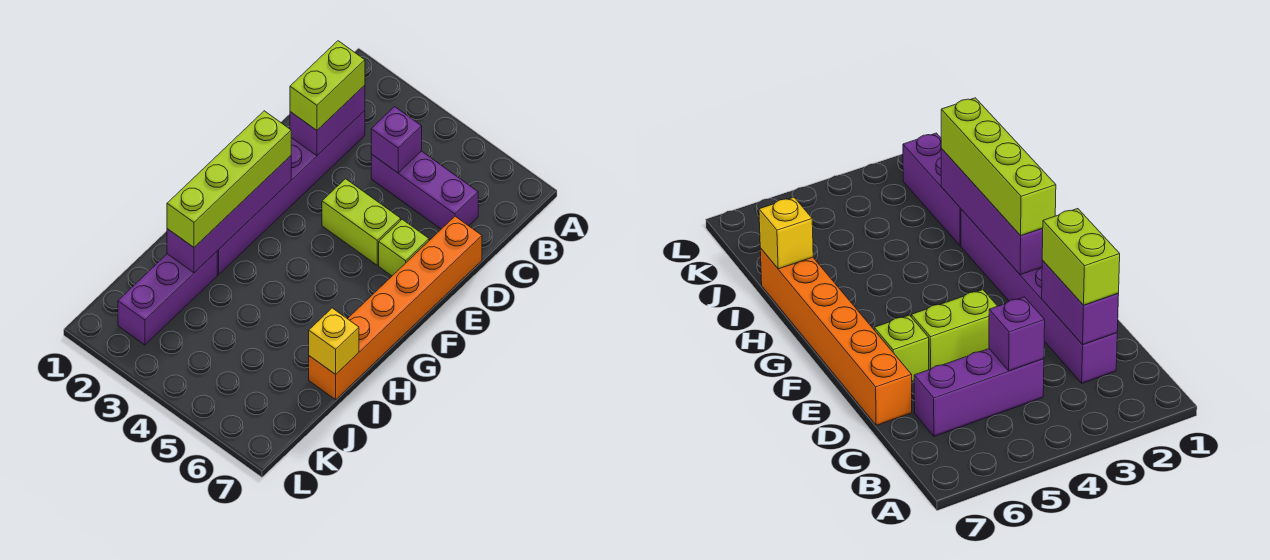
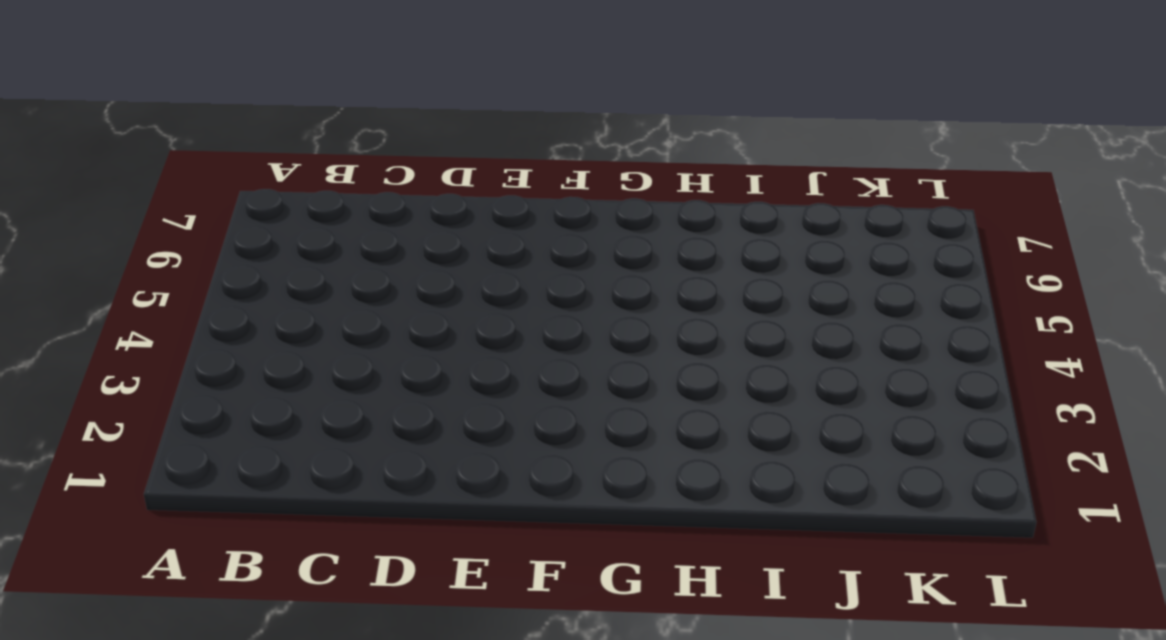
none -> purple 1x6 brick [217,111,365,275]
none -> purple 1x3 brick [371,151,478,229]
none -> orange 1x6 brick [309,216,482,400]

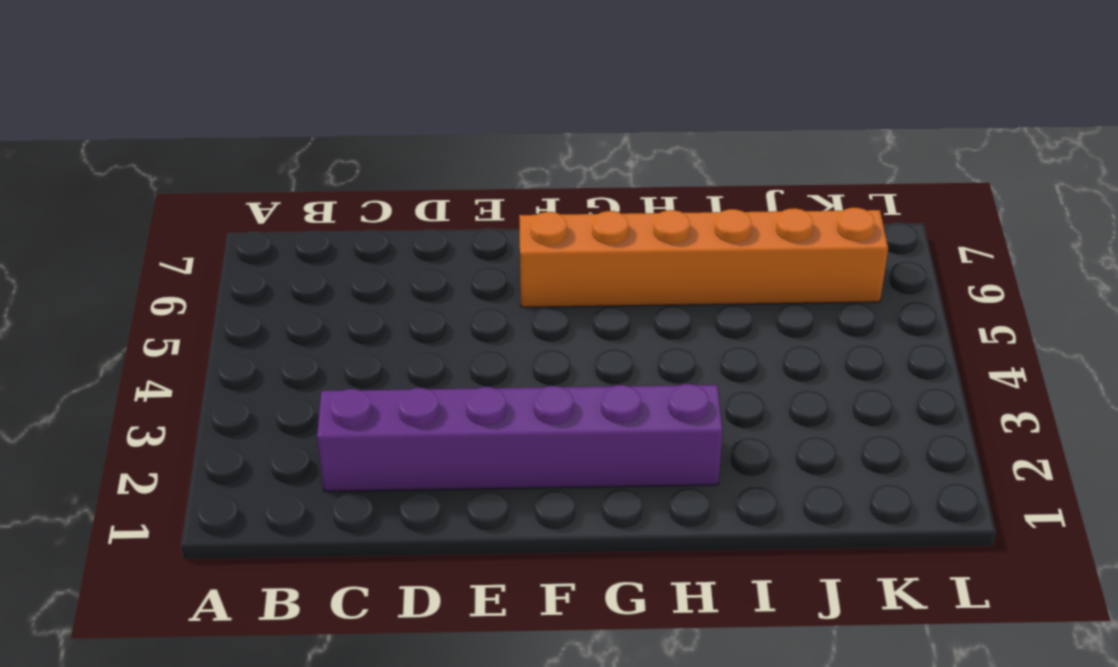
orange 1x6 brick [519,208,888,307] -> orange 1x6 brick moved to [309,216,482,400]
none -> purple 1x3 brick [371,151,478,229]
none -> lime 1x2 brick [322,179,401,265]
none -> lime 1x1 brick [379,220,429,276]

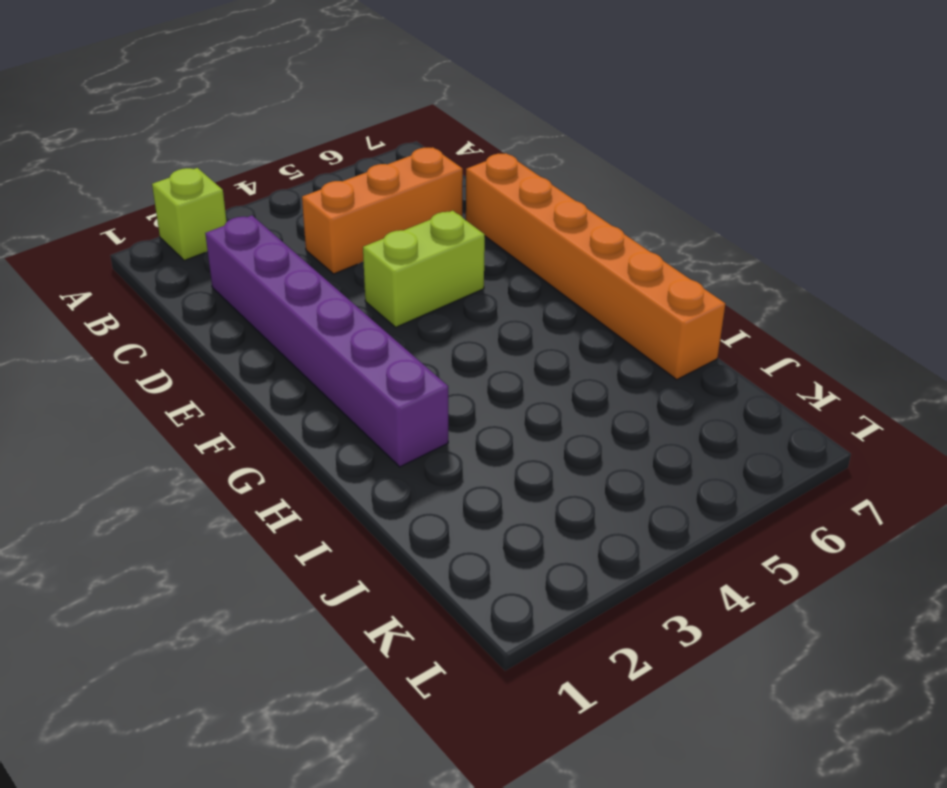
lime 1x1 brick [152,168,227,260] -> lime 1x1 brick moved to [379,220,429,276]
orange 1x3 brick [302,147,463,274] -> purple 1x3 brick [371,151,478,229]
none -> purple 1x3 brick [118,252,217,345]
none -> purple 1x2 brick [290,85,365,156]
none -> purple 1x1 brick [371,107,422,173]

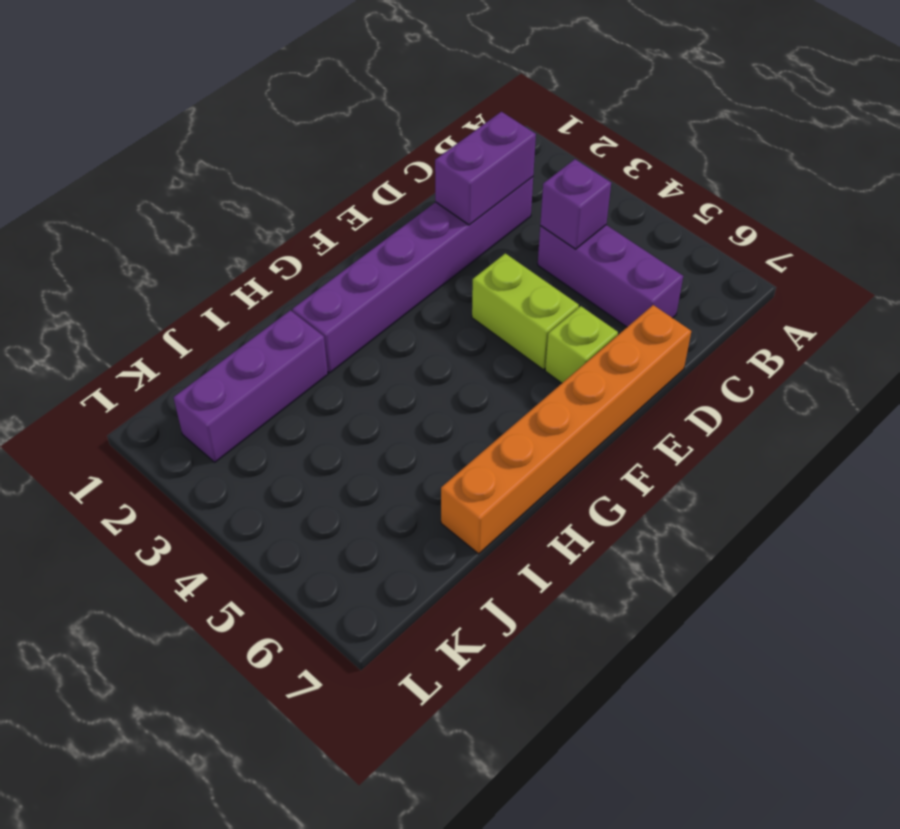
none -> purple 1x4 brick [167,156,291,273]
none -> yellow 1x1 brick [309,308,359,374]
none -> lime 1x2 brick [290,41,365,130]

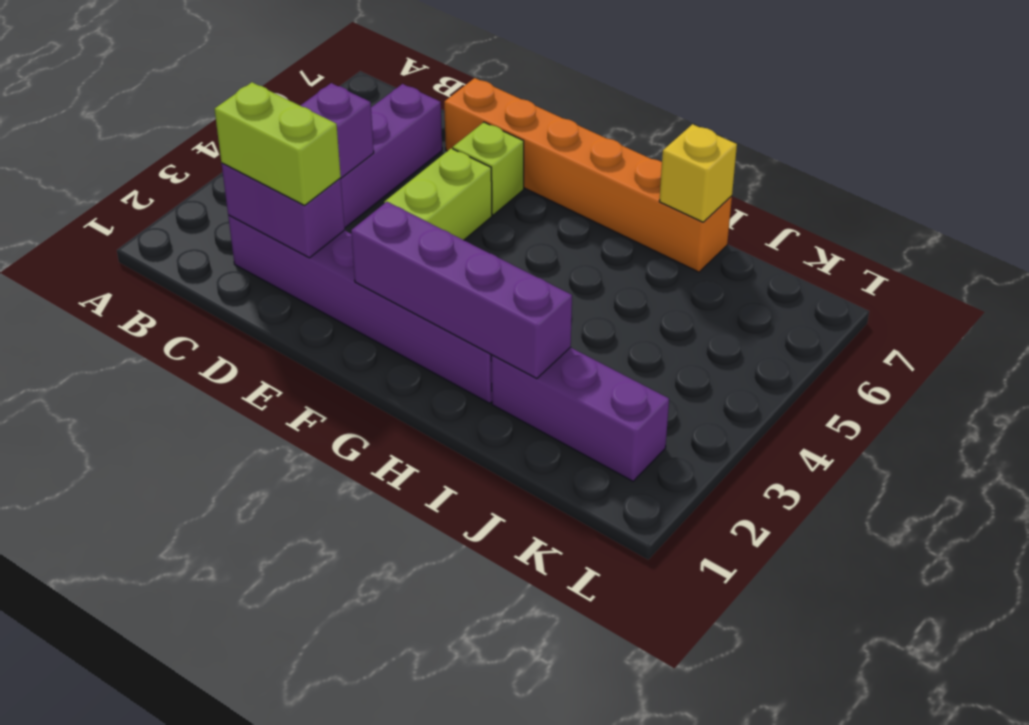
none -> lime 1x4 brick [167,111,291,247]

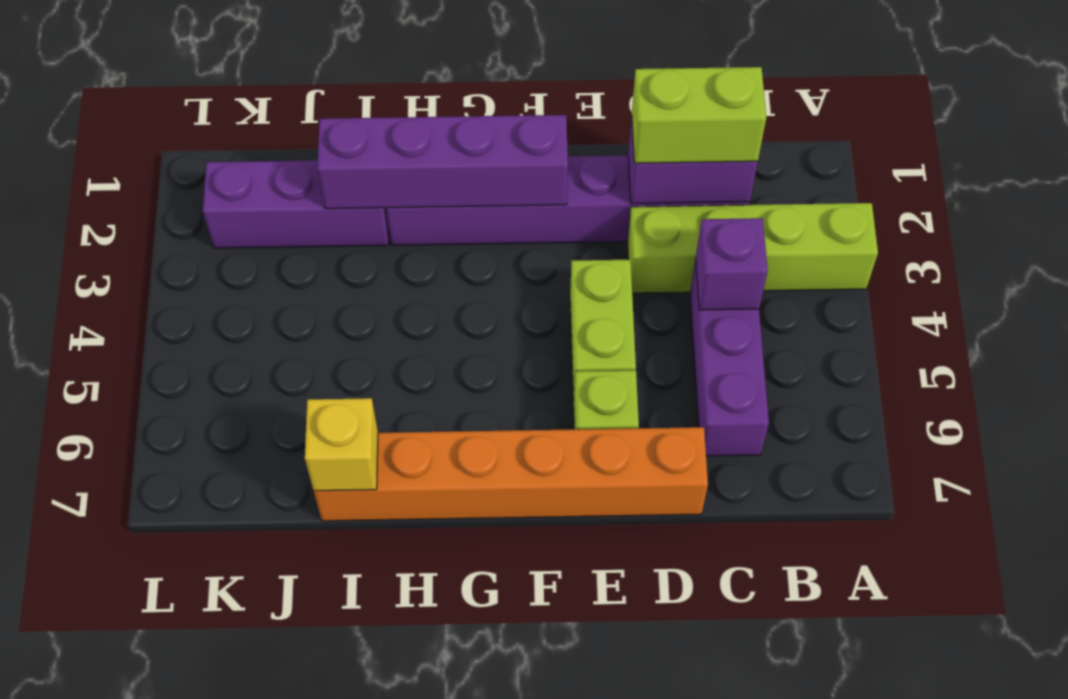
lime 1x4 brick [628,203,878,293] -> lime 1x4 brick moved to [167,111,291,247]

